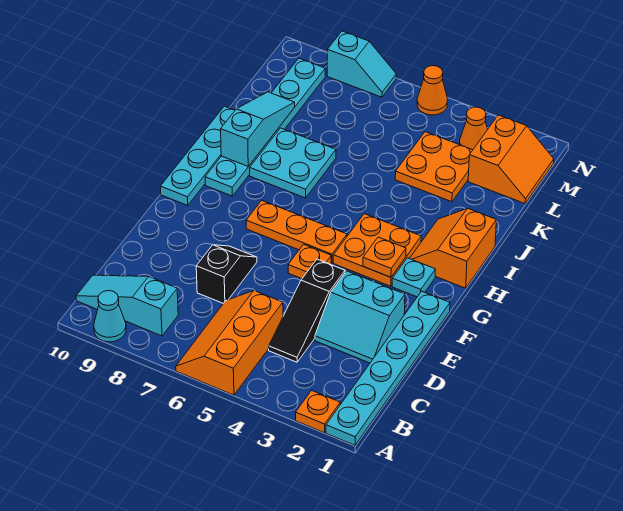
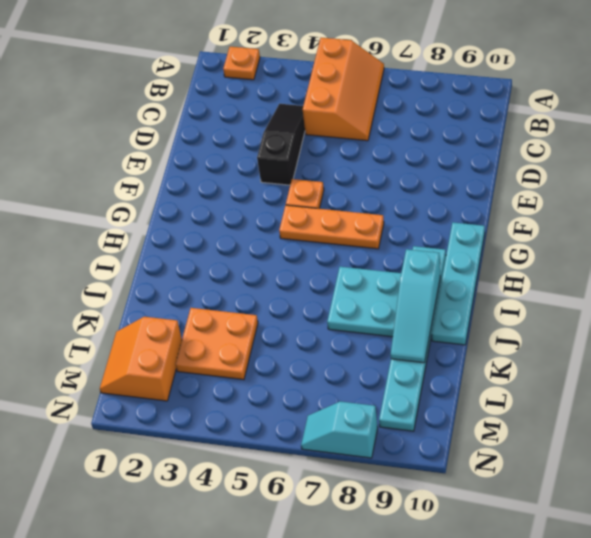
none -> cyan 1x6 plate [326,291,450,445]
none -> cyan 1x1 cone [94,291,126,342]
none -> cyan 1x3 slope [76,275,178,336]

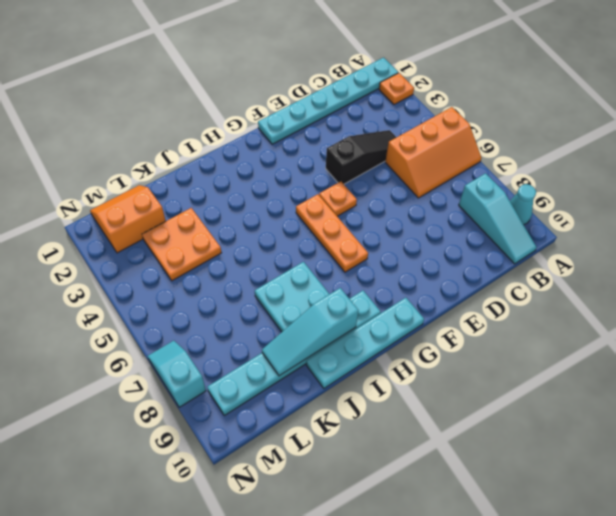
none -> cyan 2x2 slope [315,271,405,363]
none -> black 1x2 slope [196,245,257,303]
none -> cyan 1x1 plate [392,258,436,297]

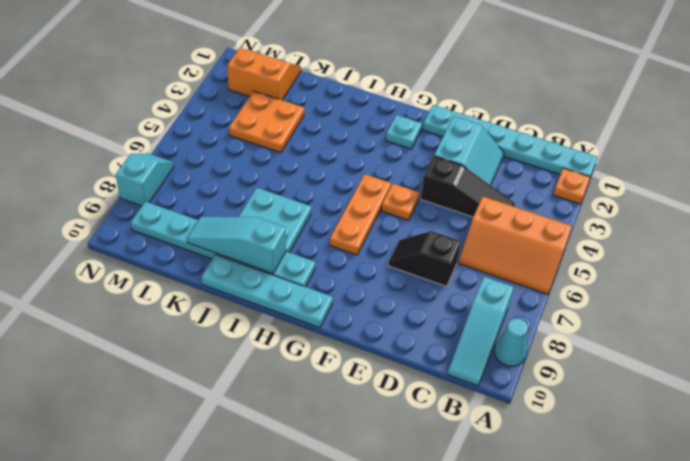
none -> orange 2x2 plate [333,214,421,286]
none -> orange 2x2 slope [409,208,496,288]
none -> orange 1x1 cone [460,107,488,150]

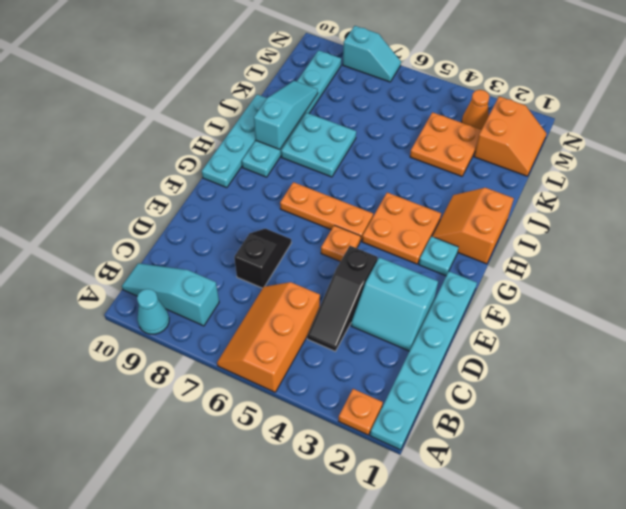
none -> orange 1x1 cone [417,66,447,115]
none -> orange 1x1 plate [363,237,406,277]

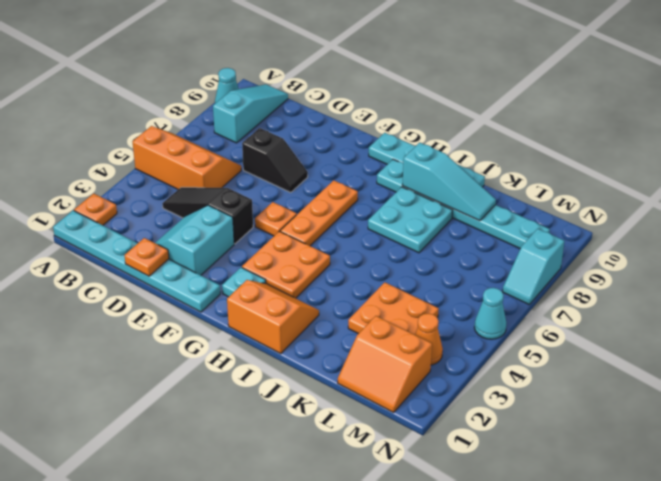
orange 1x1 plate [125,238,169,276] -> orange 1x1 plate moved to [363,237,406,277]
cyan 1x1 cone [474,288,506,339] -> orange 1x1 cone [417,66,447,115]

